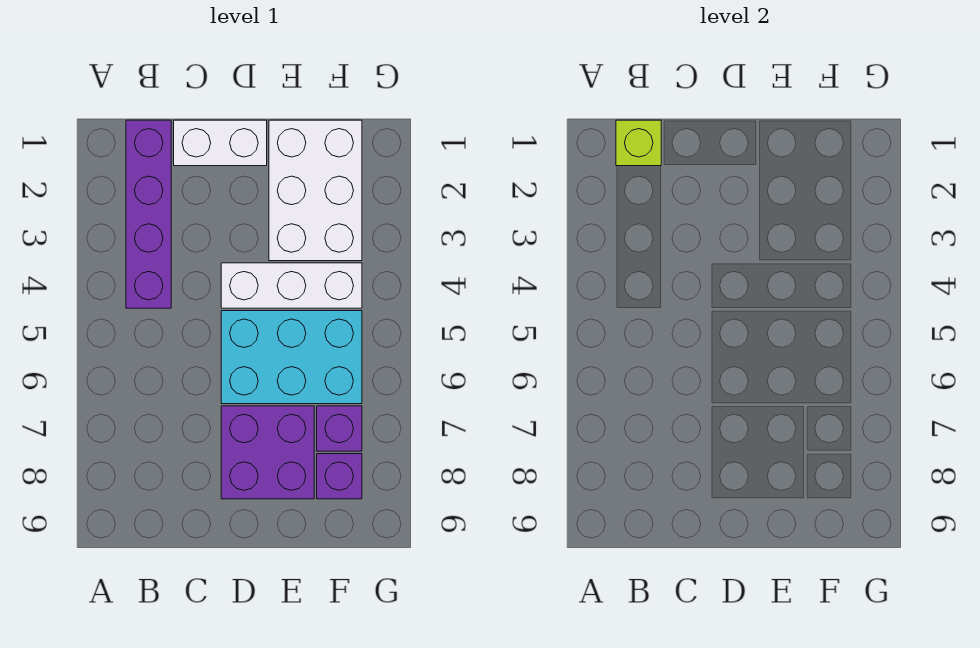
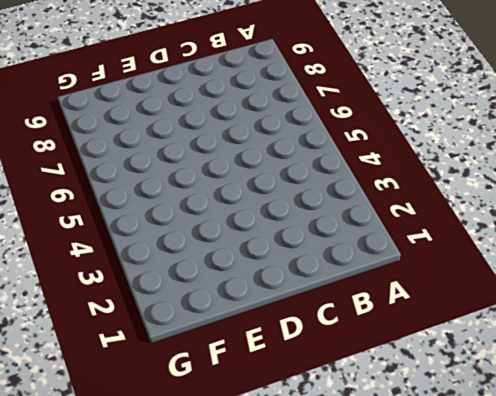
none -> purple 1x4 brick [126,120,171,308]
none -> white 1x2 brick [174,120,267,166]

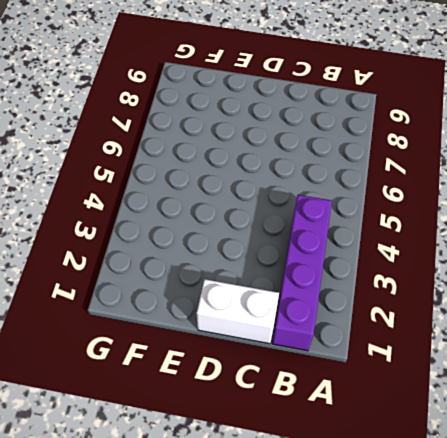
none -> white 1x3 brick [221,263,362,308]
none -> cyan 2x3 brick [221,311,362,404]

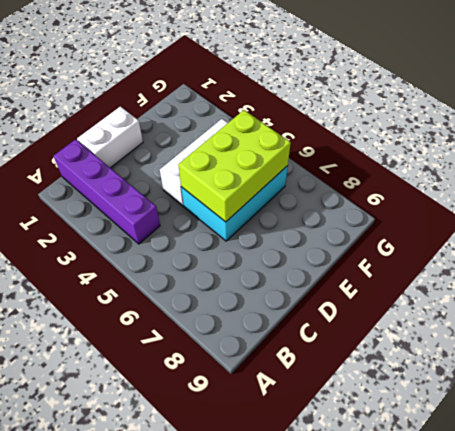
lime 2x3 brick [178,110,291,222] -> none
none -> purple 2x2 brick [221,406,314,499]
none -> white 2x3 brick [269,120,362,261]

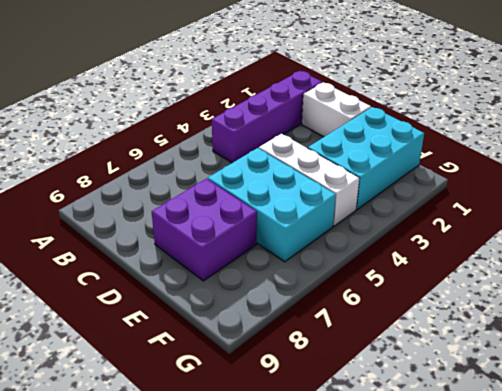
cyan 2x3 brick [308,107,424,209] -> white 2x3 brick [269,120,362,261]
none -> purple 1x1 brick [317,406,362,451]
none -> purple 1x1 brick [317,454,362,499]

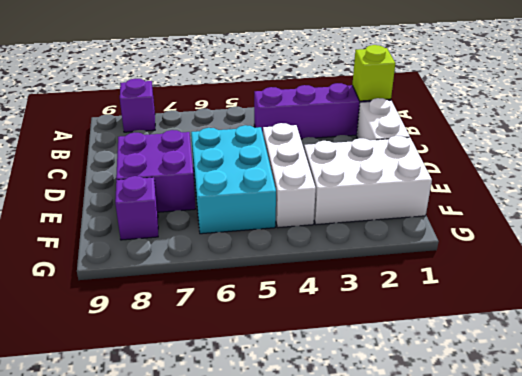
purple 1x1 brick [120,79,155,132] -> purple 1x1 brick moved to [317,406,362,451]

